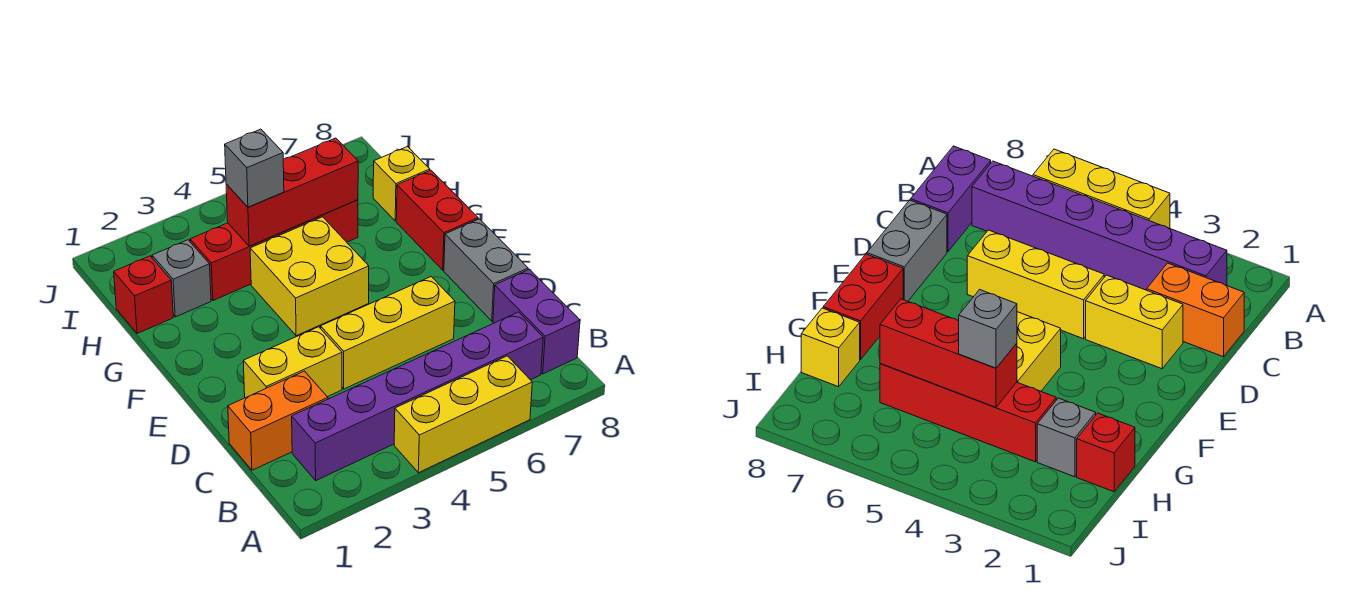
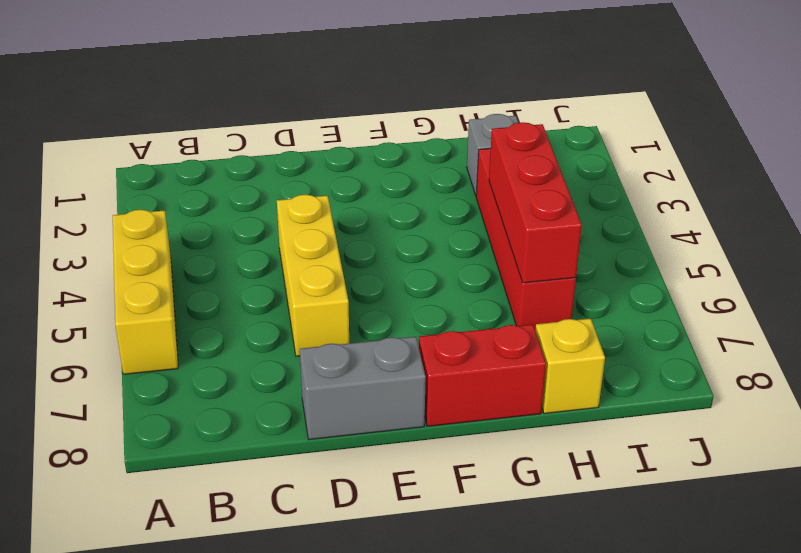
none -> purple 1x6 brick [292,312,543,480]
none -> purple 1x2 brick [493,269,580,374]
none -> orange 1x2 brick [228,371,328,470]

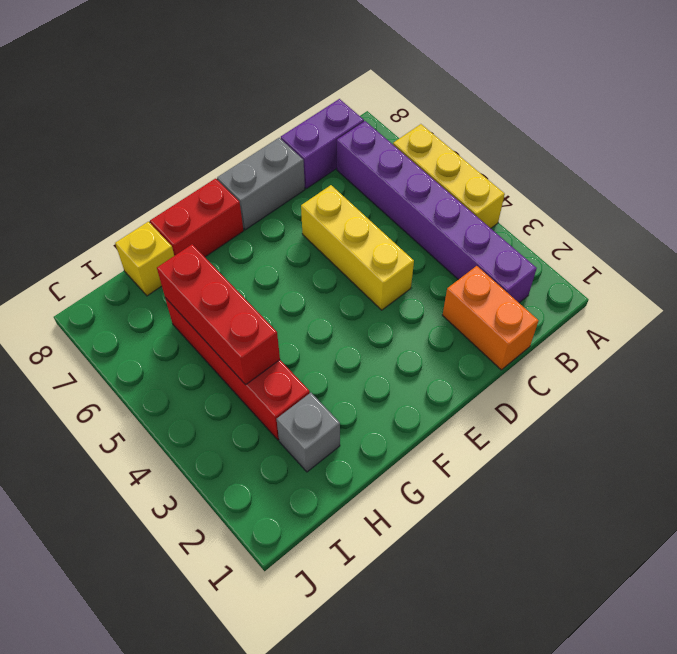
none -> yellow 1x2 brick [243,327,342,398]
none -> yellow 2x2 brick [250,217,369,336]
none -> red 1x1 brick [114,256,173,334]

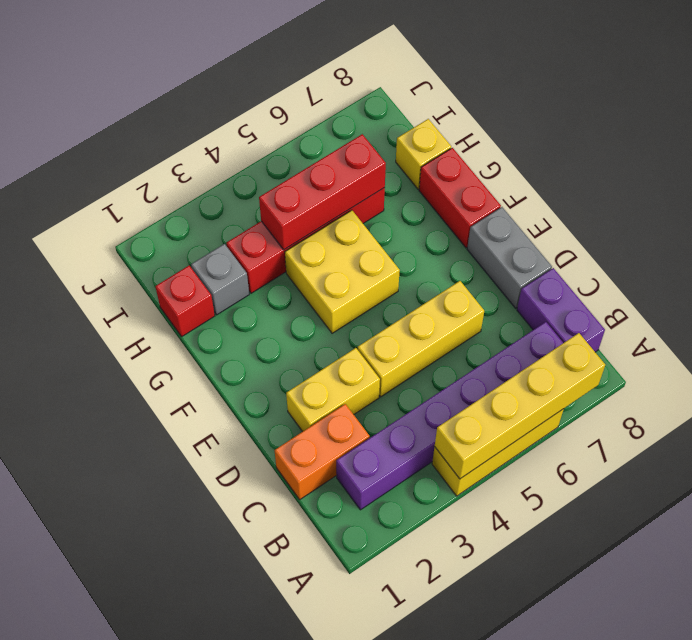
yellow 1x4 brick [435,333,605,479] -> none
none -> grey 1x1 brick [225,129,284,207]

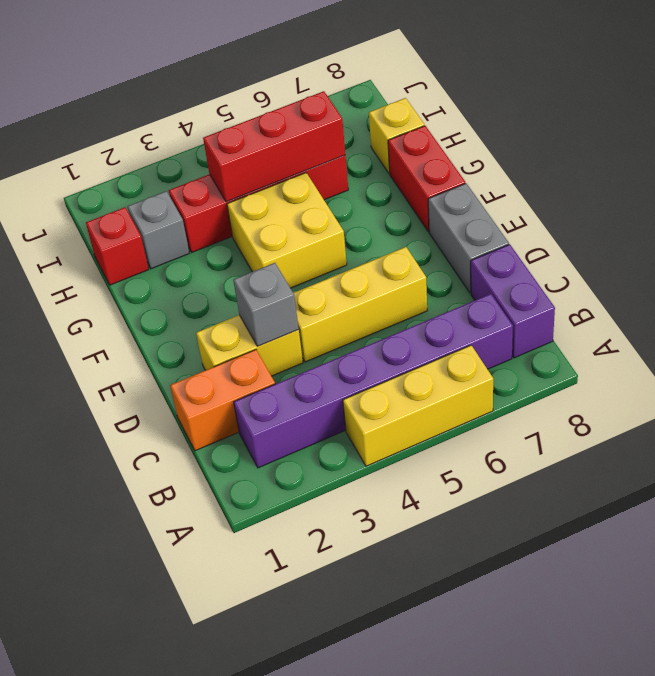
grey 1x1 brick [233,263,299,346] -> grey 1x1 brick moved to [225,129,284,207]

